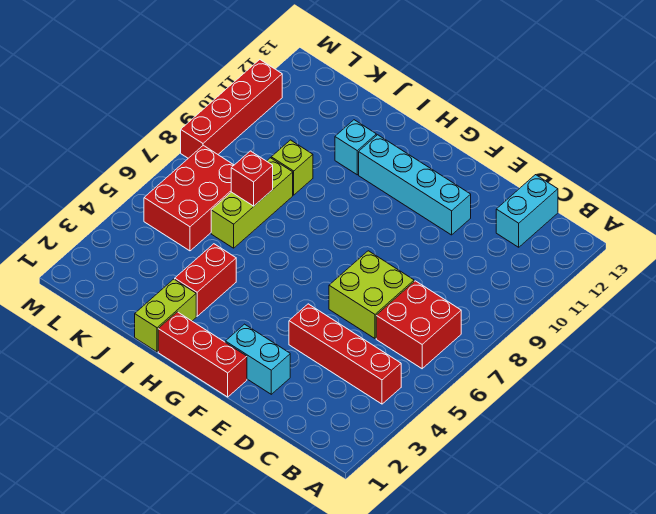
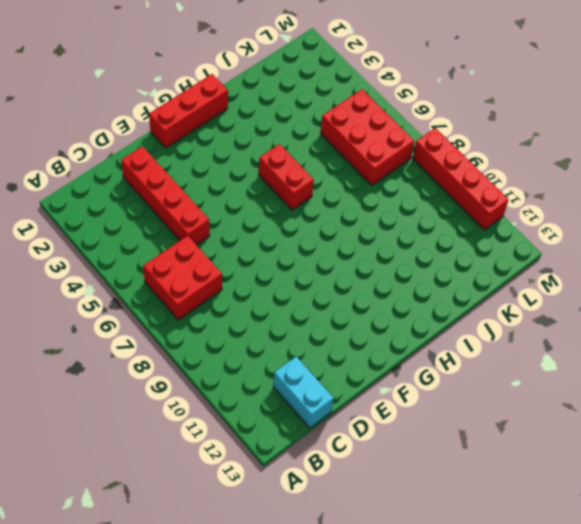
red 1x4 brick [121,146,210,245] -> red 1x4 brick turned to [289,304,401,404]
red 1x2 brick [259,144,314,210] -> red 1x2 brick moved to [175,244,236,316]
none -> lime 2x2 brick [329,251,414,338]
none -> cyan 1x2 brick [225,324,290,394]
none -> cyan 1x4 brick [359,135,471,235]

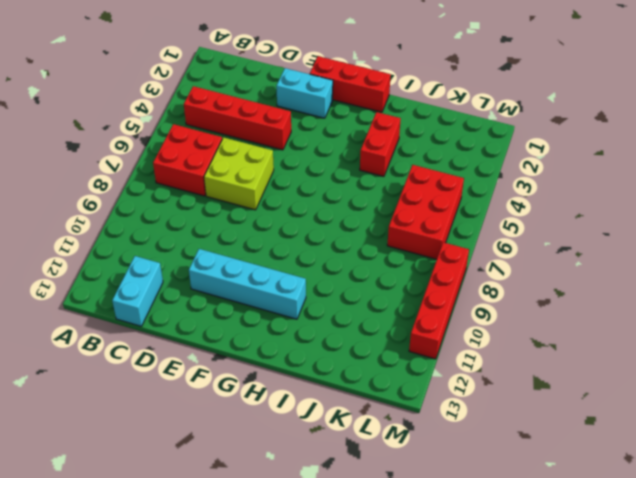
none -> lime 1x2 brick [135,279,196,352]
none -> cyan 1x1 brick [335,120,376,175]
none -> lime 1x3 brick [211,158,293,248]

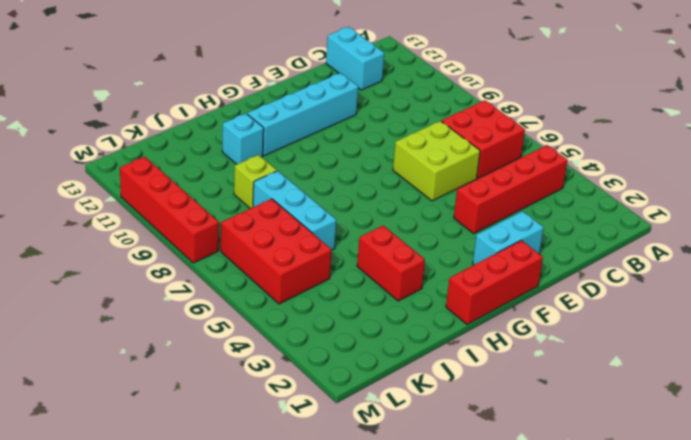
cyan 1x3 brick [253,171,336,250] -> lime 1x3 brick [211,158,293,248]
none -> lime 1x2 brick [135,279,196,352]
none -> red 1x1 brick [231,151,273,206]

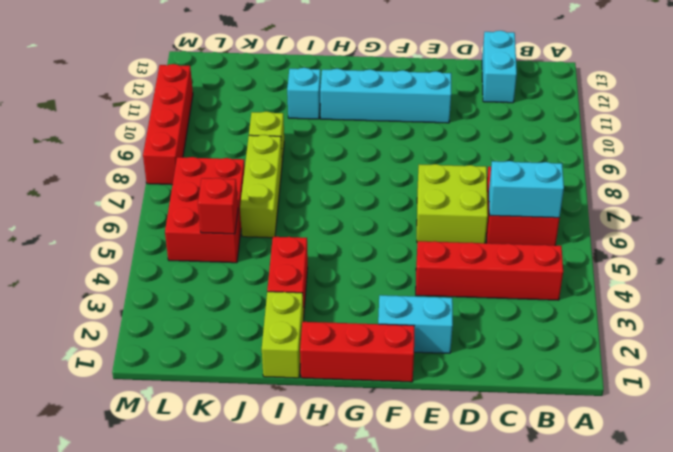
cyan 1x2 brick [489,161,564,218] -> none
red 1x1 brick [198,178,238,234] -> red 1x1 brick moved to [231,151,273,206]

